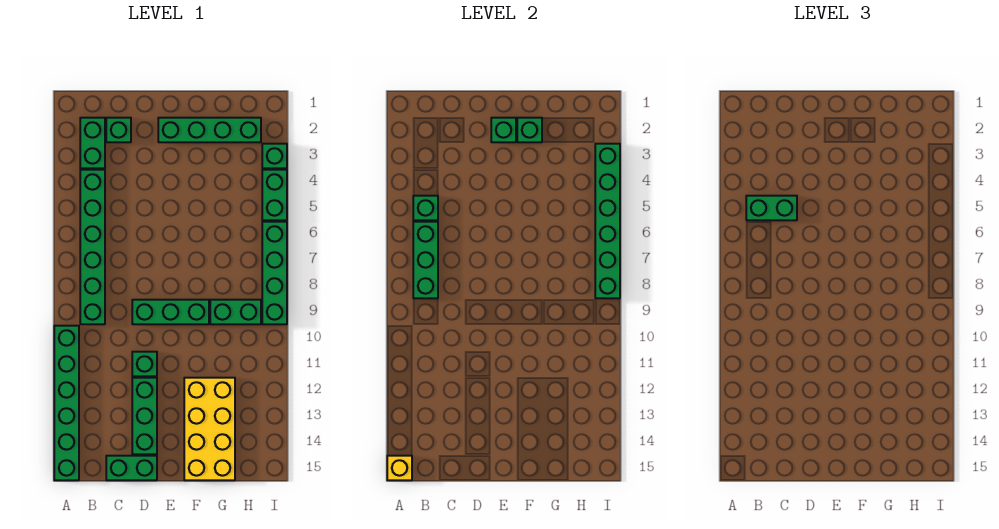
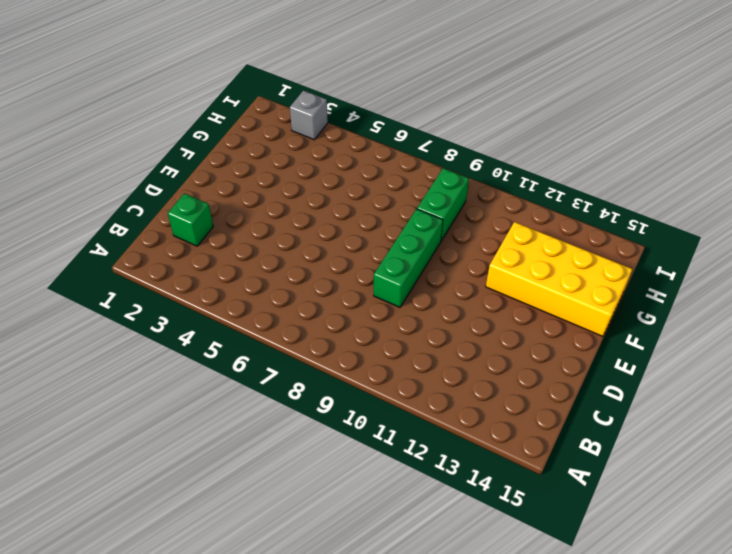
grey 1x1 brick [290,91,328,140] -> green 1x1 brick [262,144,287,168]
none -> green 1x6 brick [54,326,79,480]
none -> green 1x2 brick [80,118,105,168]
none -> green 1x6 brick [80,170,105,324]

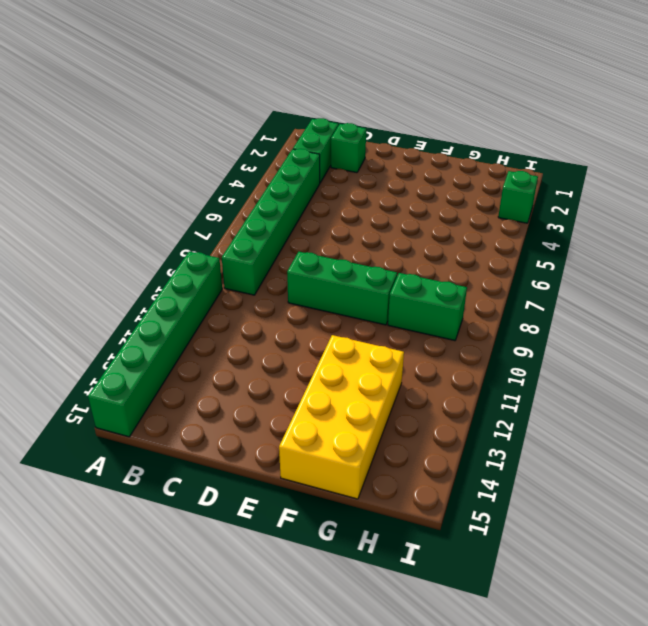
none -> green 1x2 brick [106,456,157,480]
none -> green 1x1 brick [132,352,157,376]
none -> green 1x3 brick [132,378,157,454]

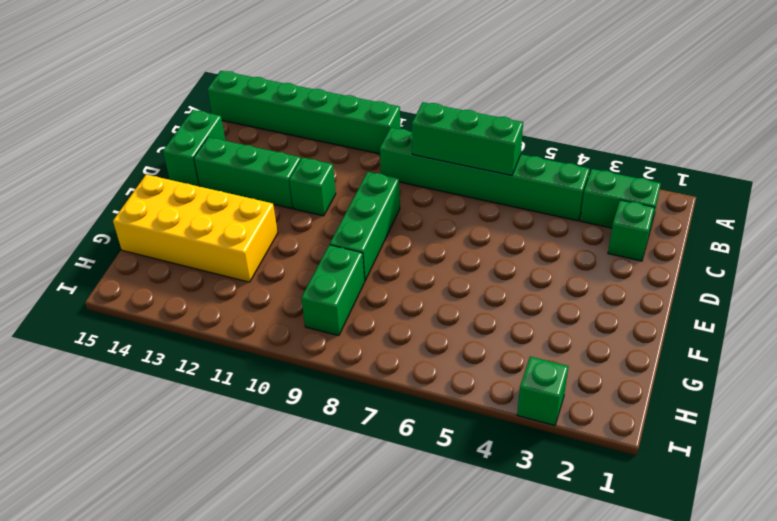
none -> green 1x4 brick [158,118,261,142]
none -> green 1x2 brick [262,170,287,220]
none -> green 1x4 brick [262,222,287,324]

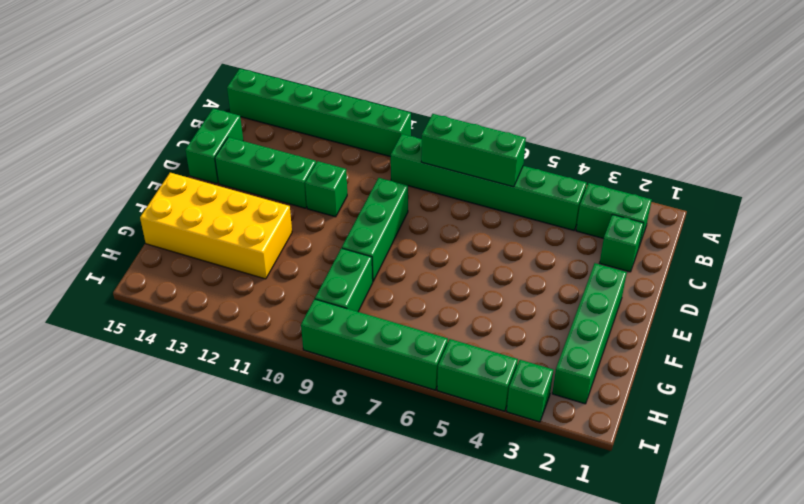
none -> yellow 1x1 brick [387,456,412,480]
none -> green 1x1 brick [413,196,438,220]
none -> green 1x1 brick [491,118,516,142]

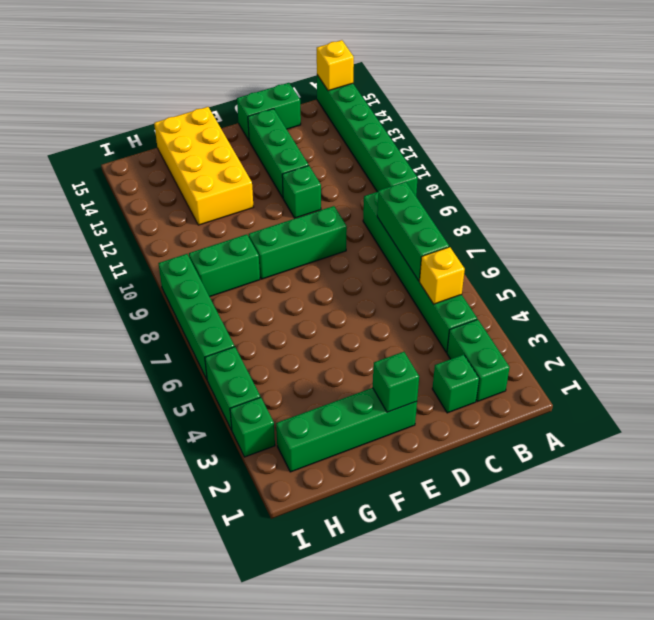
yellow 1x1 brick [420,247,465,304] -> green 1x1 brick [413,196,438,220]
none -> green 1x1 brick [517,118,542,142]
none -> green 1x6 brick [595,144,620,298]
none -> green 1x2 brick [746,196,797,220]

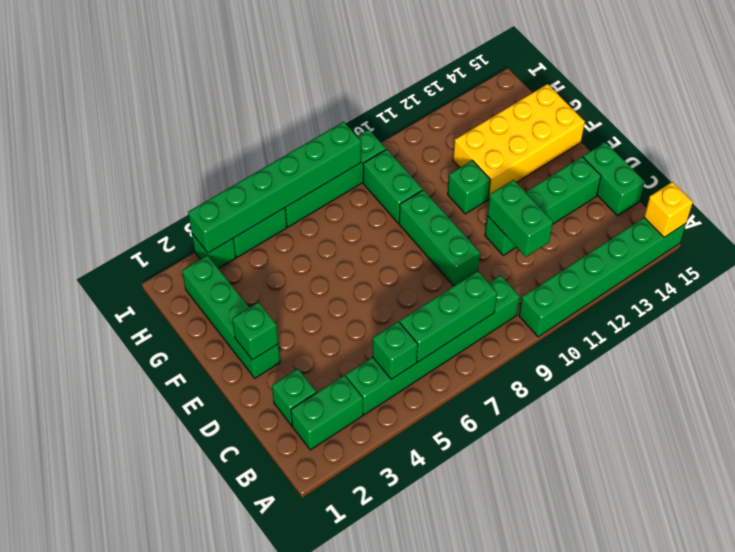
green 1x2 brick [487,180,553,257] -> green 1x2 brick moved to [746,196,797,220]
green 1x1 brick [448,160,490,214] -> green 1x1 brick moved to [517,118,542,142]

